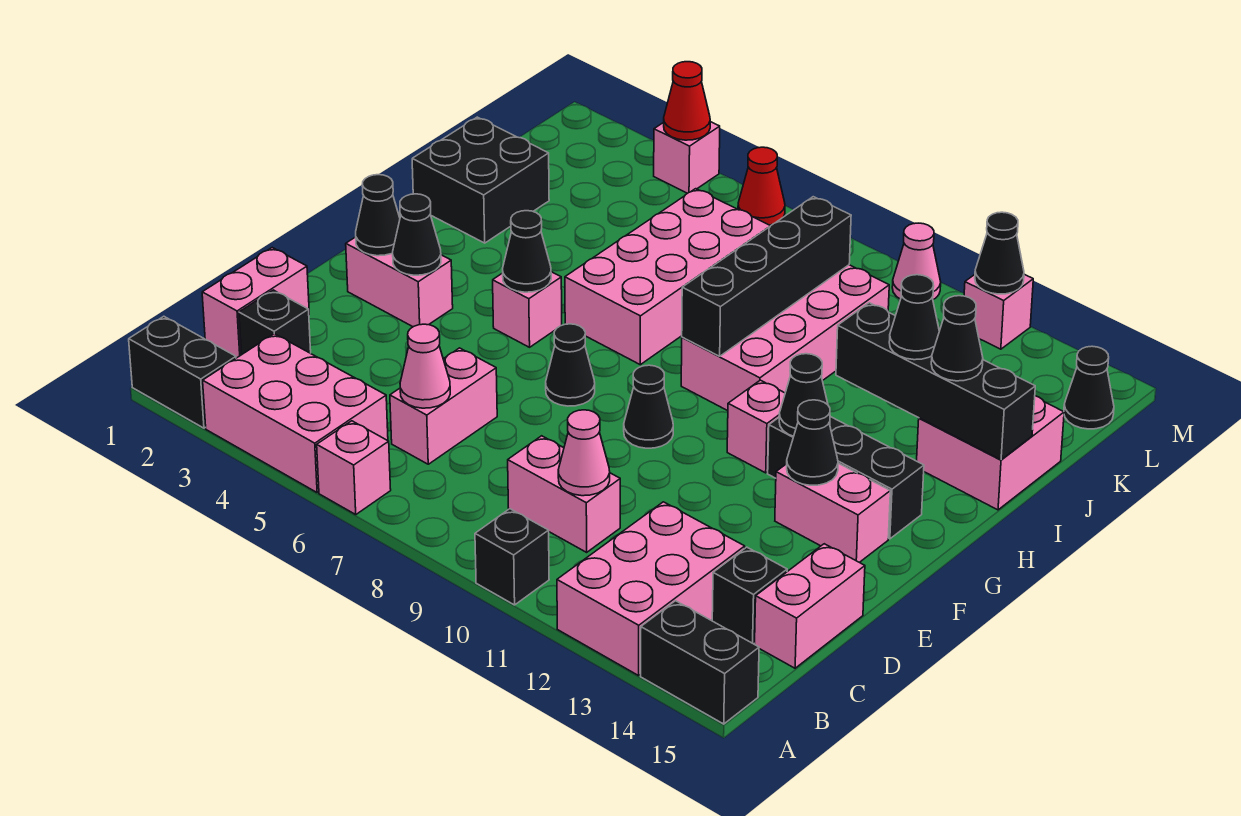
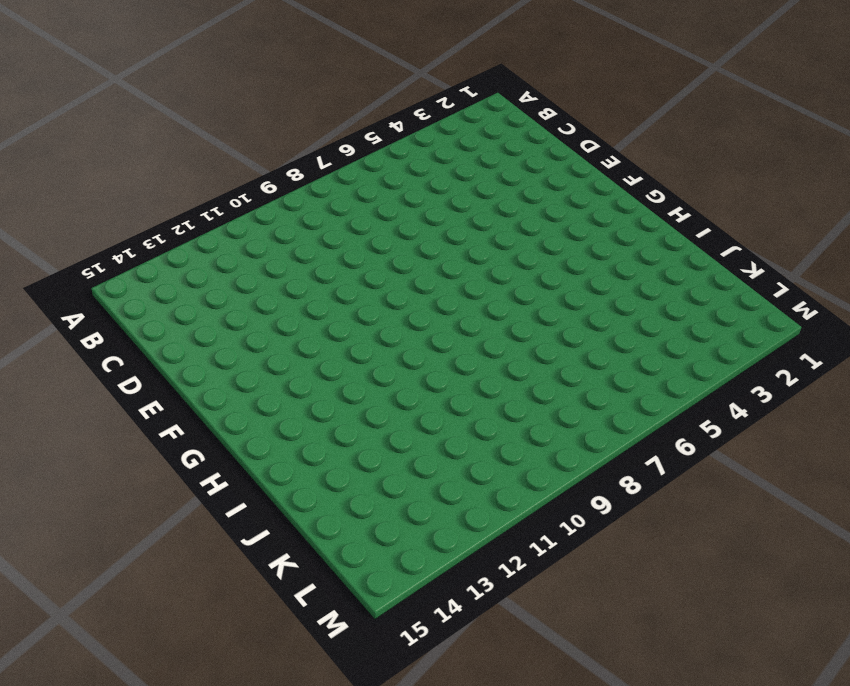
none -> black 1x2 brick [129,316,236,428]
none -> pink 2x3 brick [203,334,388,492]
none -> pink 1x1 brick [317,421,391,514]
none -> black 1x1 brick [475,509,549,605]

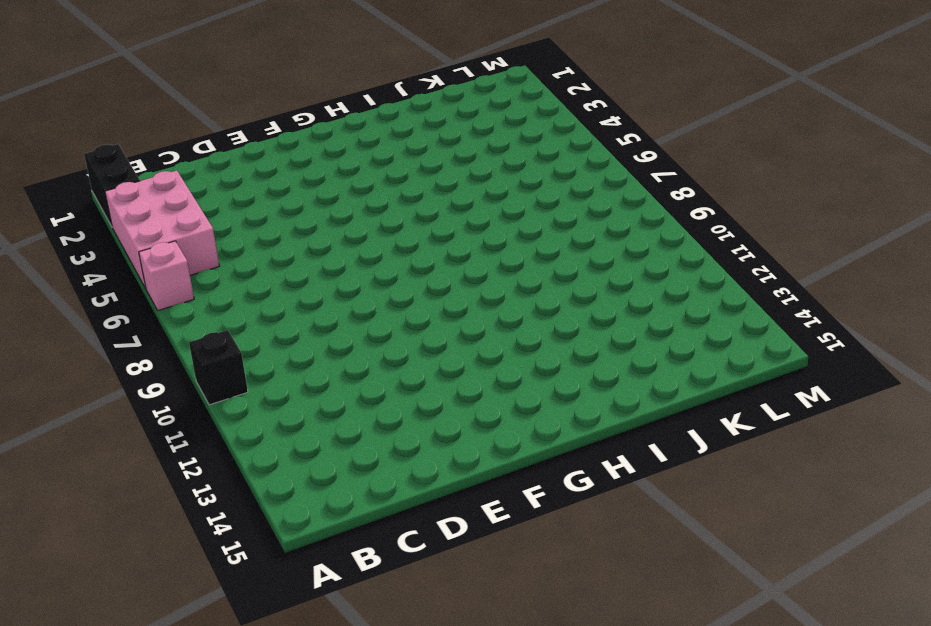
none -> pink 2x3 brick [557,502,745,676]
none -> black 1x2 brick [641,601,759,724]
none -> pink 1x2 brick [202,248,309,358]
none -> black 1x1 brick [239,290,311,355]

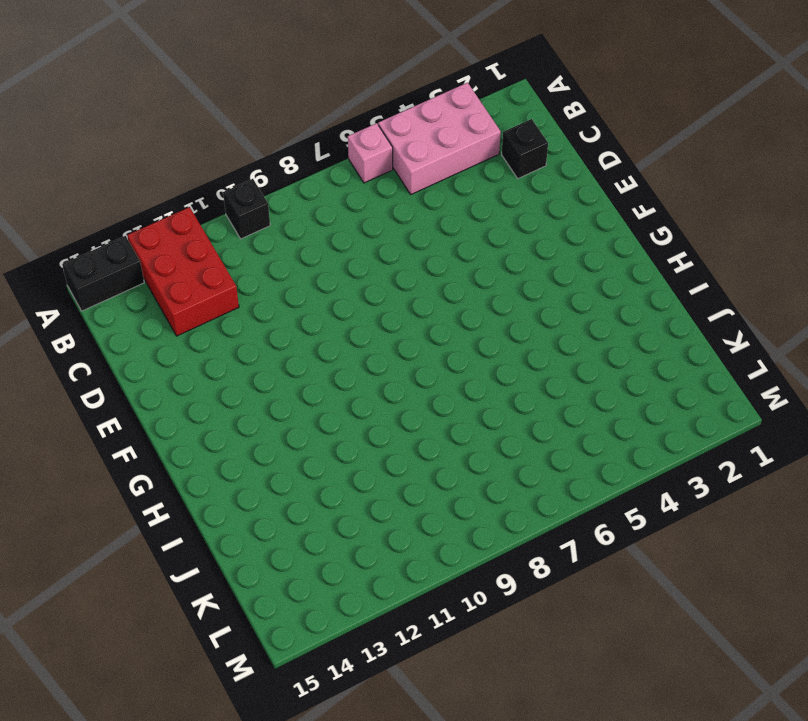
red 2x3 brick [127,207,239,336] -> pink 2x3 brick [557,502,745,676]
none -> black 1x2 brick [129,316,236,428]
none -> pink 1x2 brick [202,248,309,358]
none -> pink 1x2 brick [390,348,497,464]
none -> pink 1x2 brick [508,436,620,552]

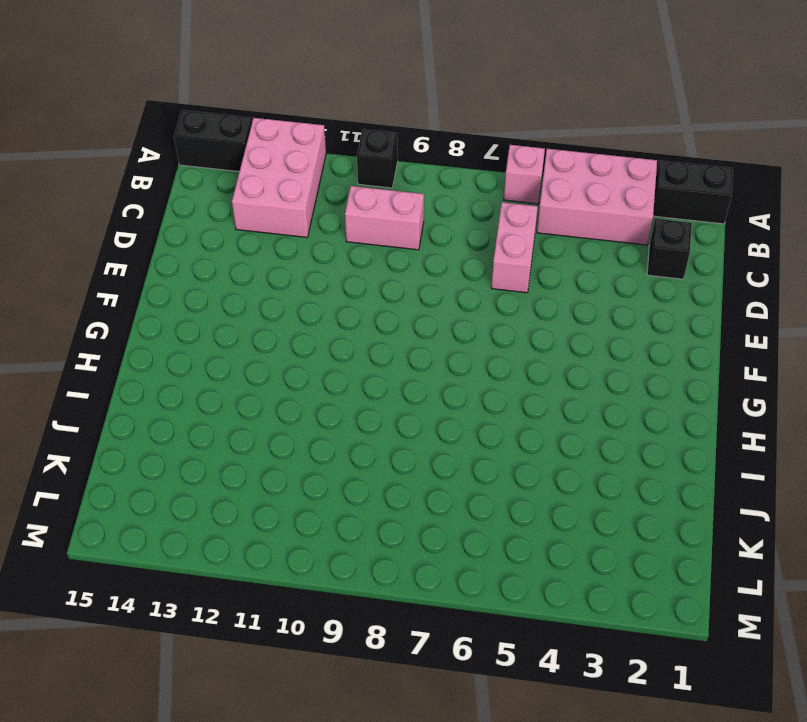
none -> pink 1x2 brick [202,248,309,358]
none -> black 1x1 brick [712,547,787,644]
none -> pink 1x2 brick [755,544,865,668]
none -> pink 1x2 brick [346,237,453,327]

